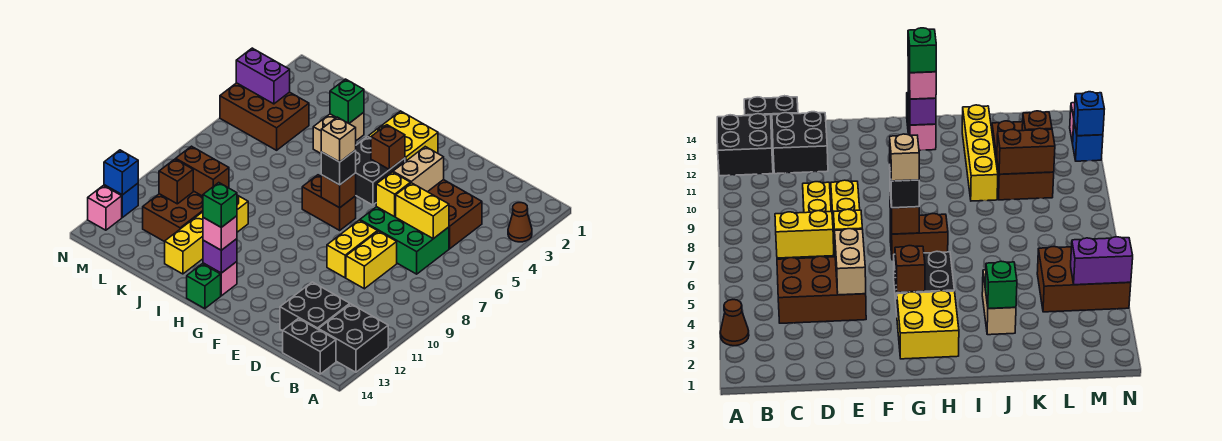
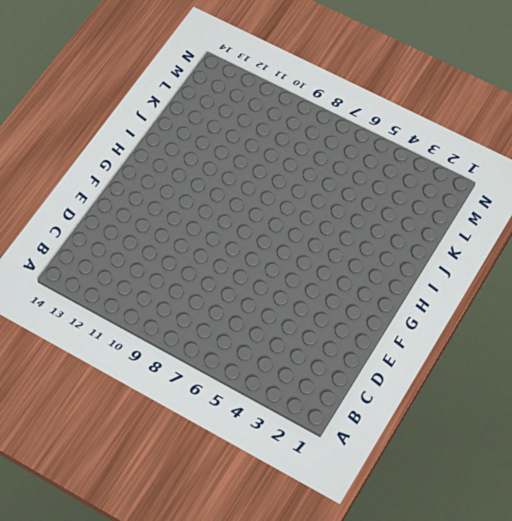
none -> brown 1x1 cone [508,203,532,242]
none -> black 2x2 brick [318,304,388,372]
none -> black 1x2 brick [283,319,336,374]
none -> brown 2x3 brick [428,180,482,249]

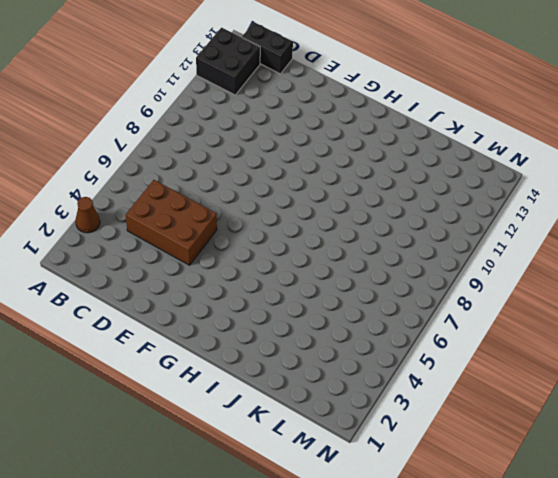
none -> green 2x3 brick [360,207,449,274]
none -> black 2x2 brick [280,282,350,331]
none -> yellow 1x2 brick [346,231,397,289]
none -> yellow 1x2 brick [327,220,377,278]

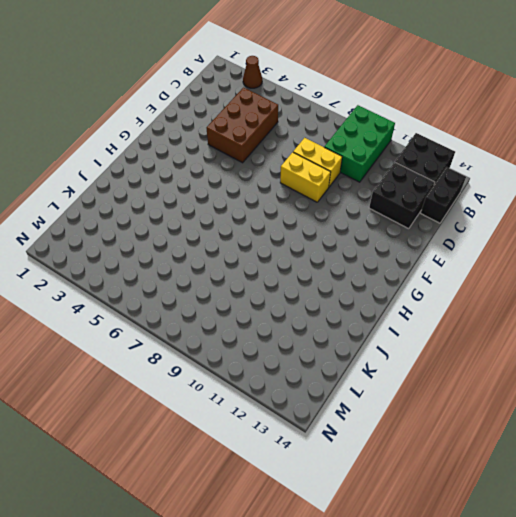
green 2x3 brick [324,105,395,182] -> green 2x3 brick moved to [360,207,449,274]
none -> yellow 2x2 brick [368,111,438,162]
none -> black 2x2 brick [355,137,405,205]
none -> brown 1x2 brick [302,175,356,230]
none -> pink 1x1 brick [203,262,237,296]

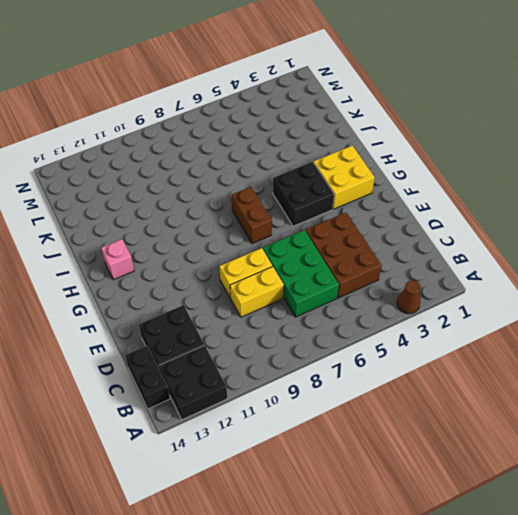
none -> green 1x1 brick [187,264,221,309]
none -> tan 1x2 brick [313,112,364,153]
none -> yellow 1x4 brick [165,195,248,274]
none -> brown 2x3 brick [143,191,203,242]

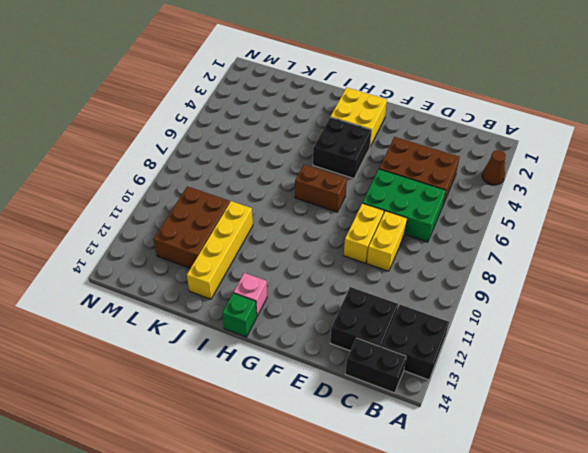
none -> tan 1x2 brick [313,112,364,153]
none -> brown 2x3 brick [220,83,309,150]
none -> blue 1x1 brick [104,183,138,217]
none -> pink 1x1 brick [88,186,122,230]

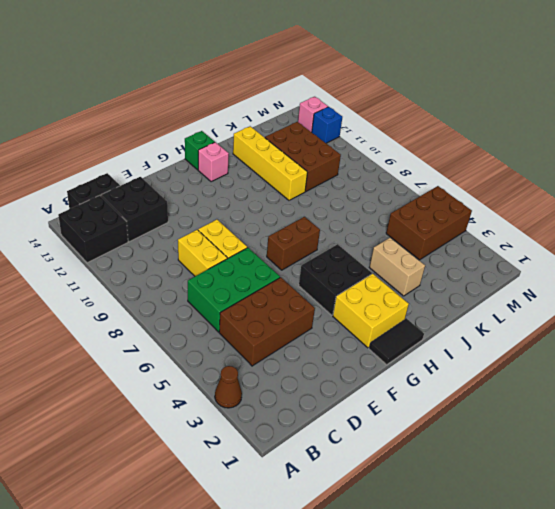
black 1x2 tile [369,318,424,365] -> none
none -> yellow 1x2 brick [396,183,449,239]
none -> tan 1x2 brick [393,147,444,192]
none -> yellow 1x1 brick [376,172,410,217]
none -> brown 1x1 brick [371,125,405,170]

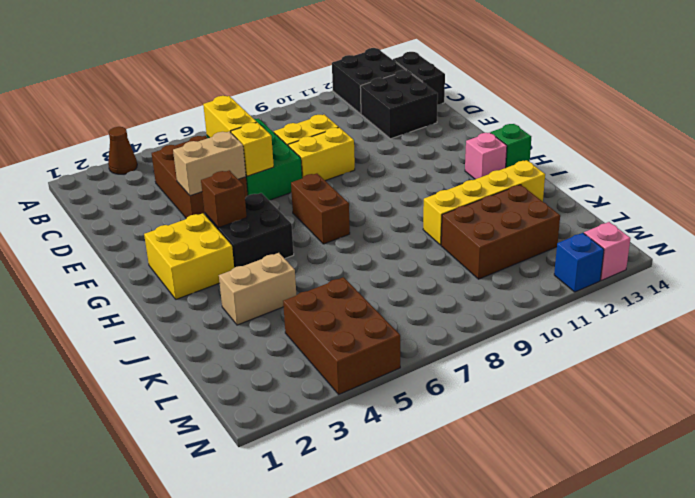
none -> brown 1x1 brick [321,173,356,208]
none -> purple 1x1 brick [203,239,237,273]
none -> green 1x1 brick [330,79,364,123]
none -> brown 1x2 brick [176,146,229,196]

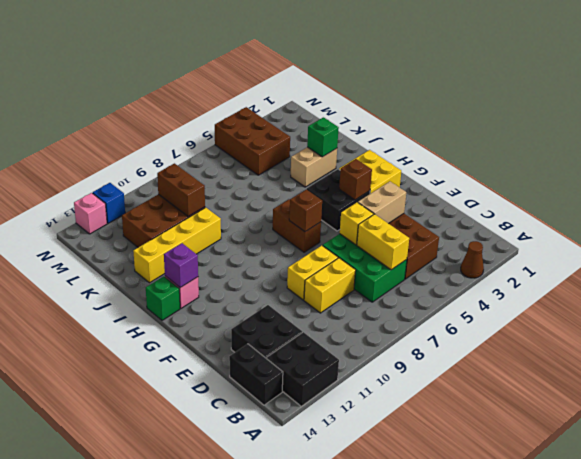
none -> brown 1x1 brick [159,159,193,204]
none -> purple 1x2 brick [236,48,290,104]
none -> blue 1x1 brick [104,150,138,195]
none -> black 1x1 brick [321,151,356,185]

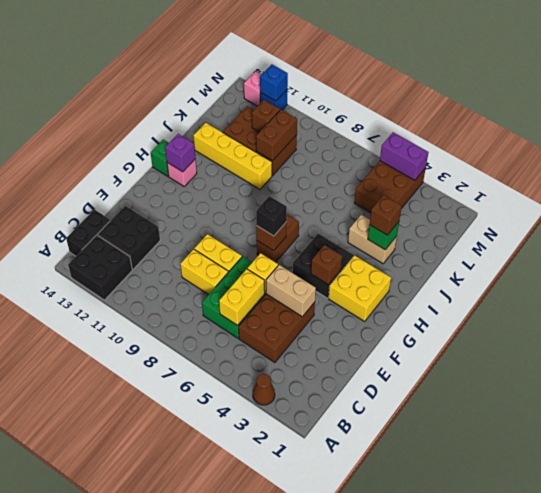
brown 1x1 brick [370,195,402,235] -> none
purple 1x2 brick [380,132,428,180] -> purple 1x2 brick turned to [236,48,290,104]
none -> pink 1x1 brick [203,216,237,250]
none -> tan 1x1 brick [321,117,356,162]
none -> green 1x1 brick [203,183,237,227]

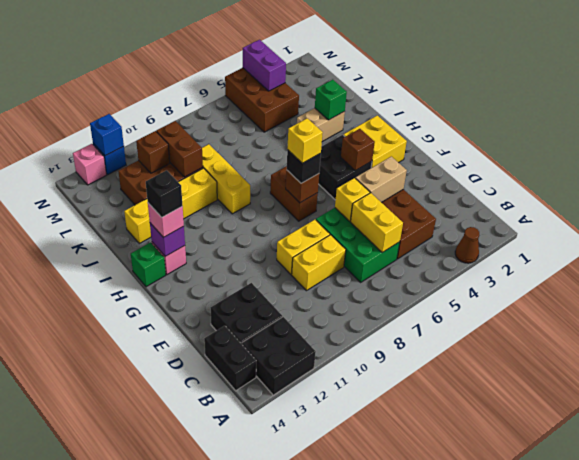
yellow 1x1 brick [287,118,323,163] -> tan 1x1 brick [321,117,356,162]
black 1x1 brick [146,170,182,217] -> green 1x1 brick [203,183,237,227]
yellow 1x3 brick [202,144,250,214] -> none

